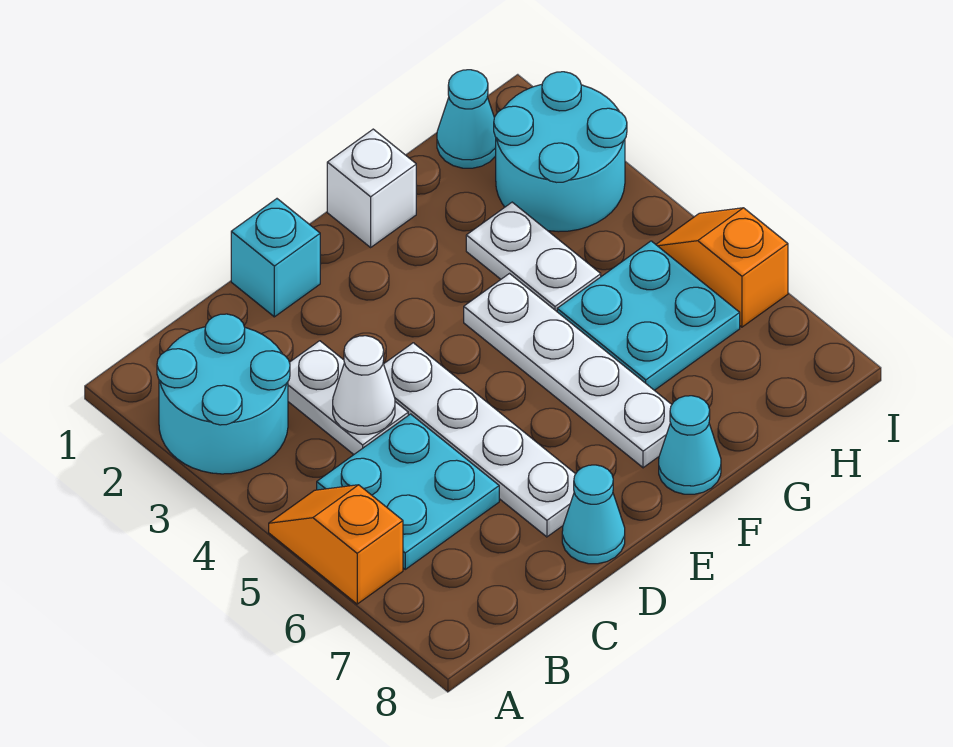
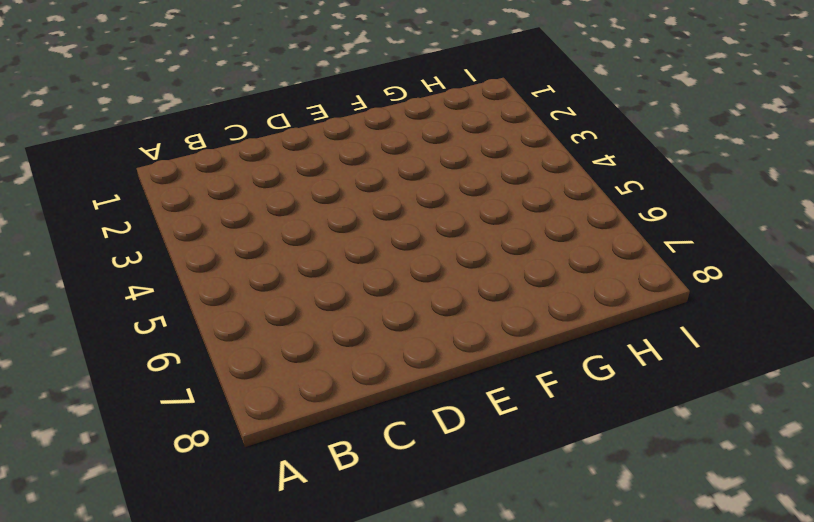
none -> cyan 2x2 round brick [157,314,290,474]
none -> orange 1x2 slope [269,485,403,604]
none -> cyan 2x2 plate [317,414,499,569]

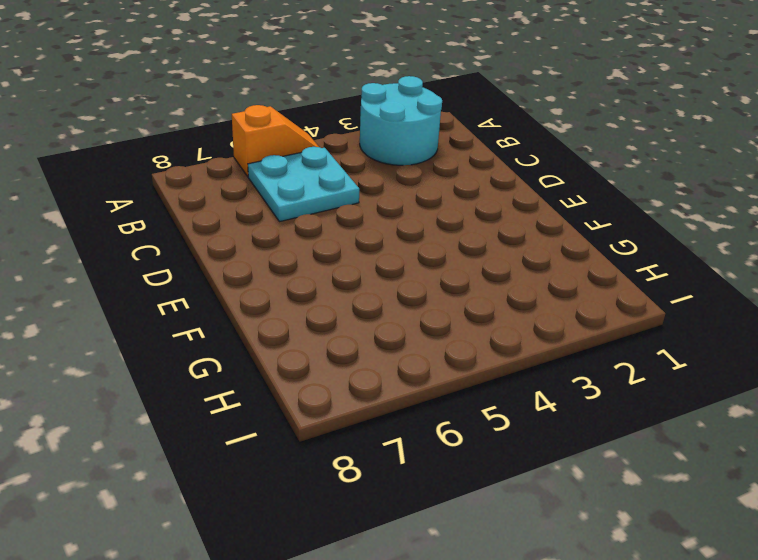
none -> white 1x2 plate [288,341,408,454]
none -> cyan 1x1 brick [231,199,320,317]
none -> white 1x4 plate [384,343,575,537]

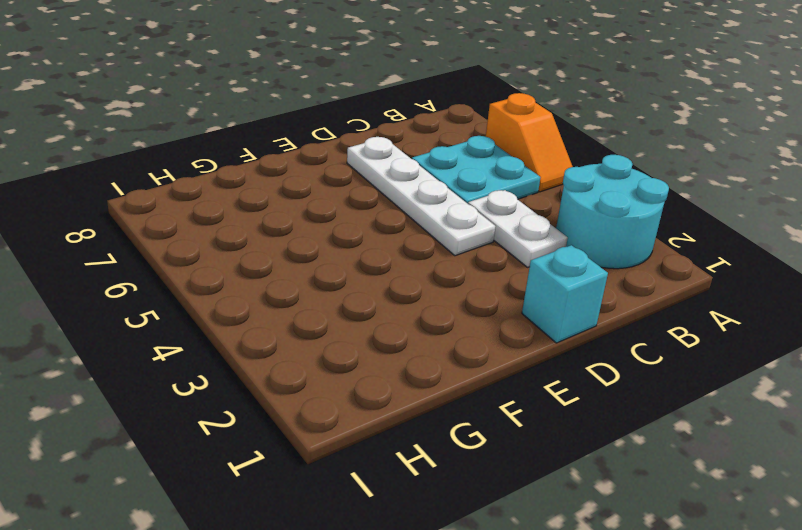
none -> cyan 1x1 cone [562,465,625,564]
none -> white 1x1 brick [327,129,416,247]
none -> white 1x4 plate [464,274,672,468]

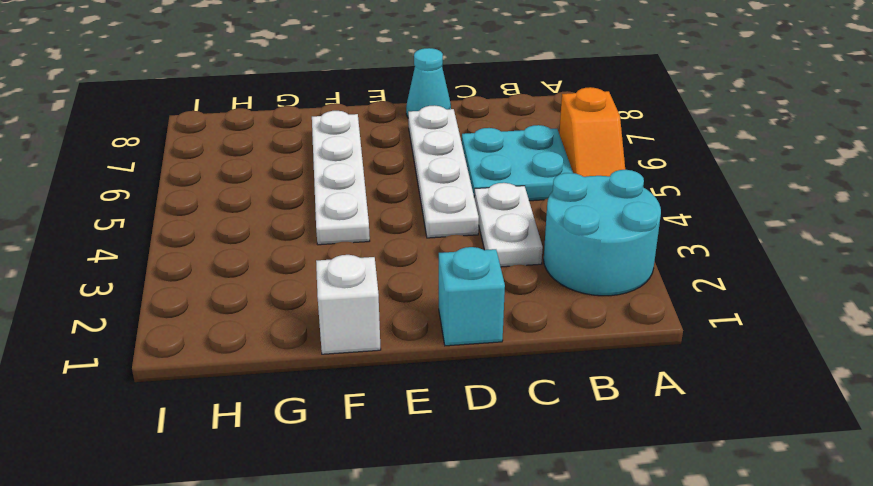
none -> cyan 1x1 cone [659,396,721,494]
none -> white 1x2 plate [466,202,601,311]
none -> cyan 2x2 plate [557,241,740,390]

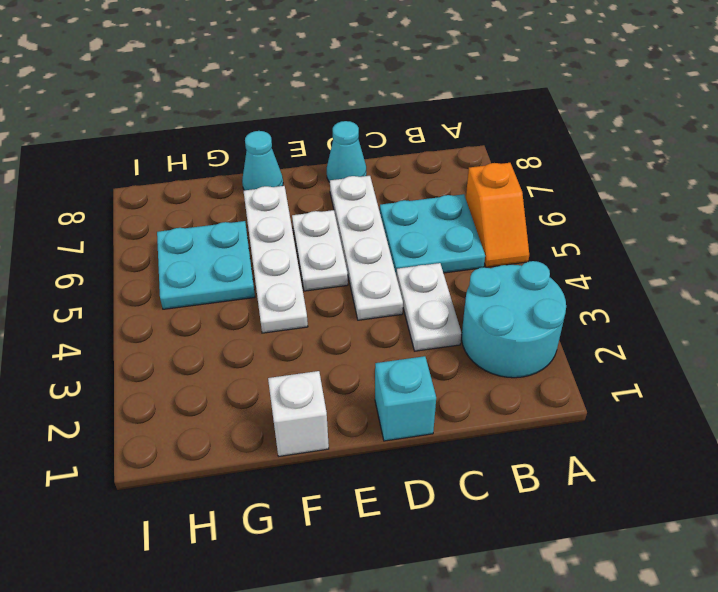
white 1x2 plate [292,210,348,291] -> white 1x2 plate moved to [466,202,601,311]
none -> cyan 1x1 cone [437,70,496,168]
none -> cyan 2x2 round brick [494,72,627,232]
none -> orange 1x2 slope [656,208,788,327]

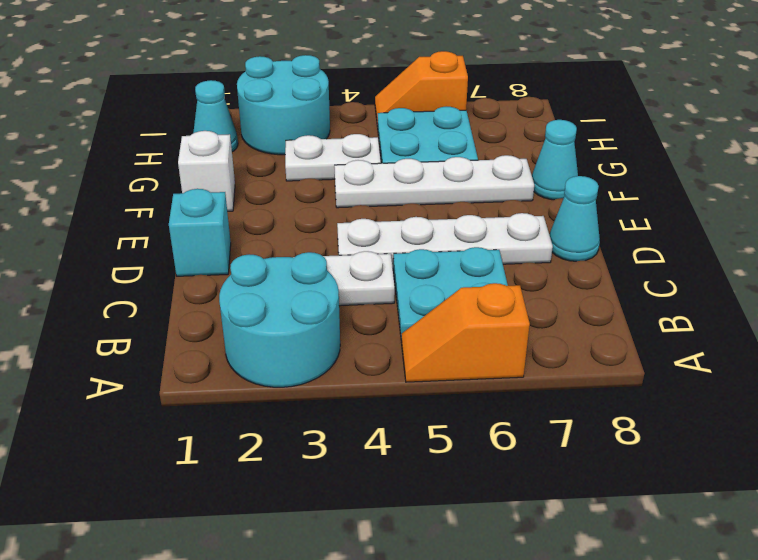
none -> white 1x1 cone [333,336,395,434]

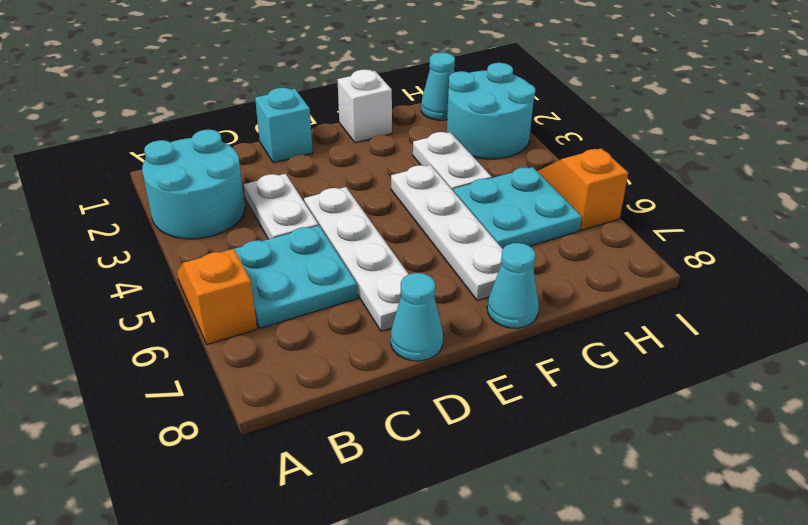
none -> white 1x1 cone [333,336,395,434]

